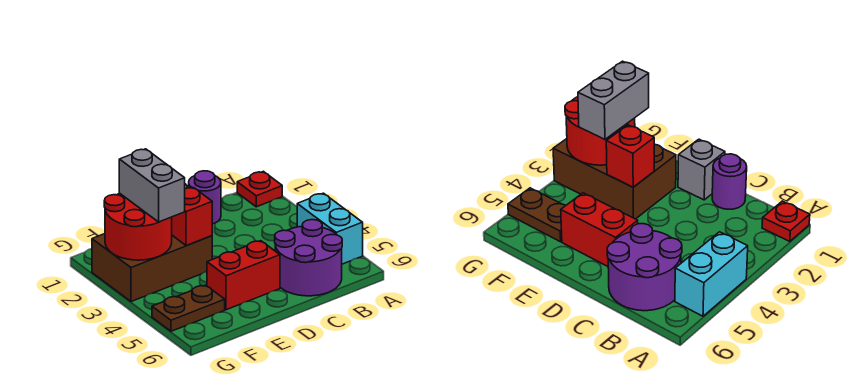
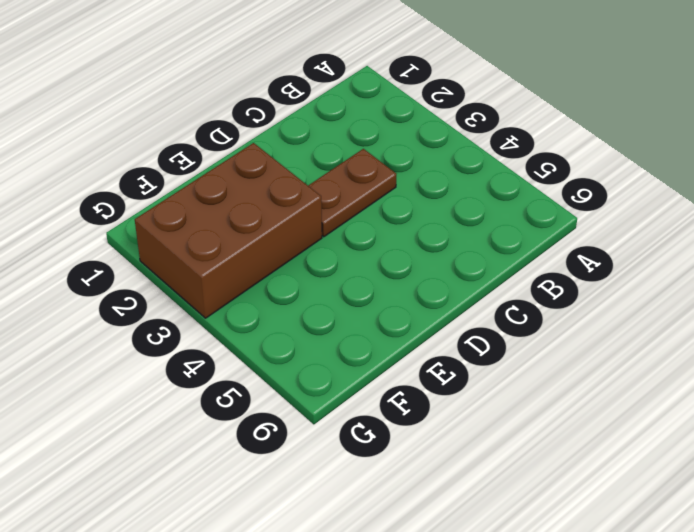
brown 1x2 plate [308,149,396,237] -> brown 1x2 plate moved to [152,285,225,331]
none -> red 1x1 plate [237,171,282,207]
none -> cyan 1x2 brick [297,193,363,264]

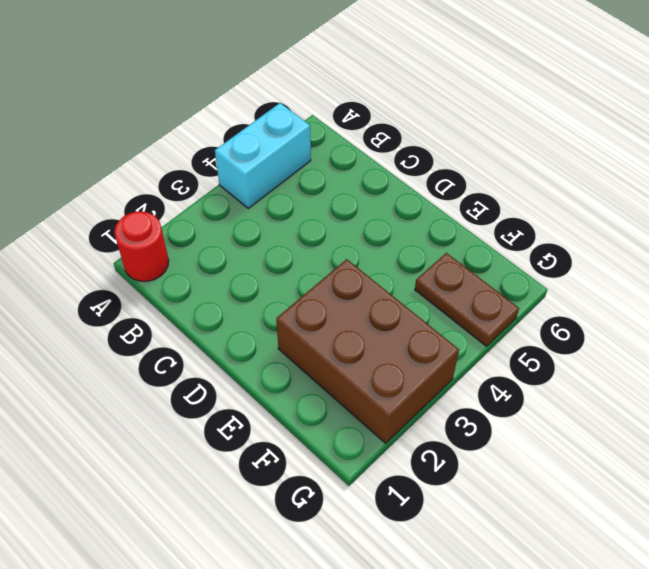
red 1x1 round brick [114,212,169,281] -> red 1x1 plate [237,171,282,207]
none -> purple 2x2 round brick [275,220,342,296]
none -> purple 1x1 round brick [189,171,221,224]

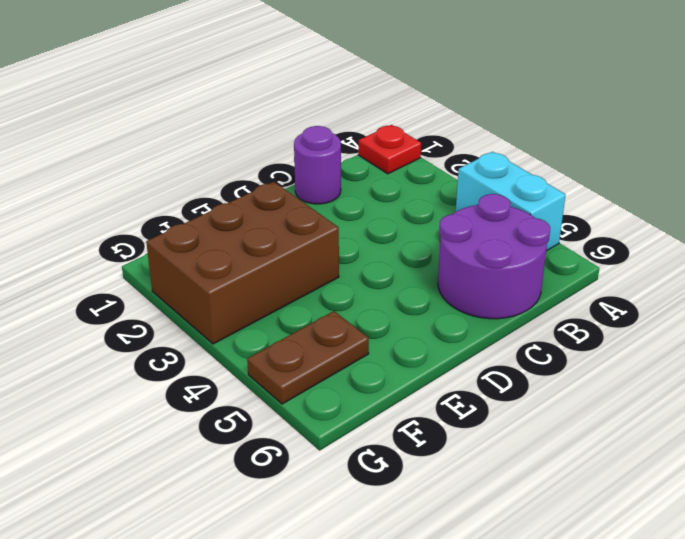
none -> grey 1x1 brick [678,139,725,200]
none -> red 1x2 brick [207,241,280,310]

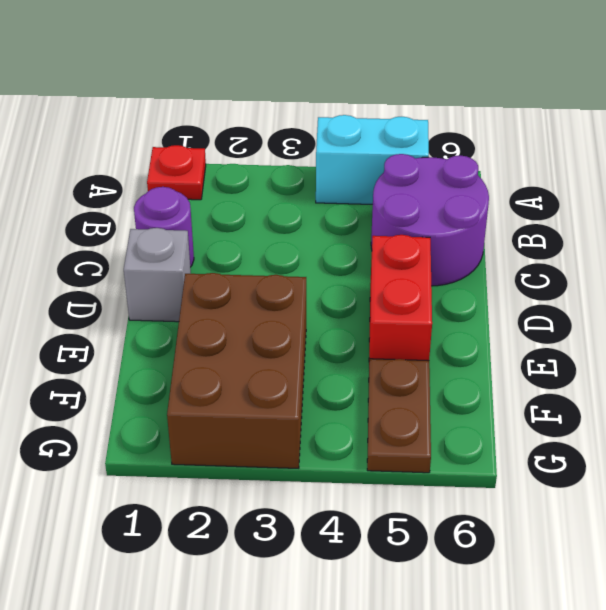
none -> red 1x1 brick [172,187,212,246]
none -> red 2x2 round brick [104,193,172,260]

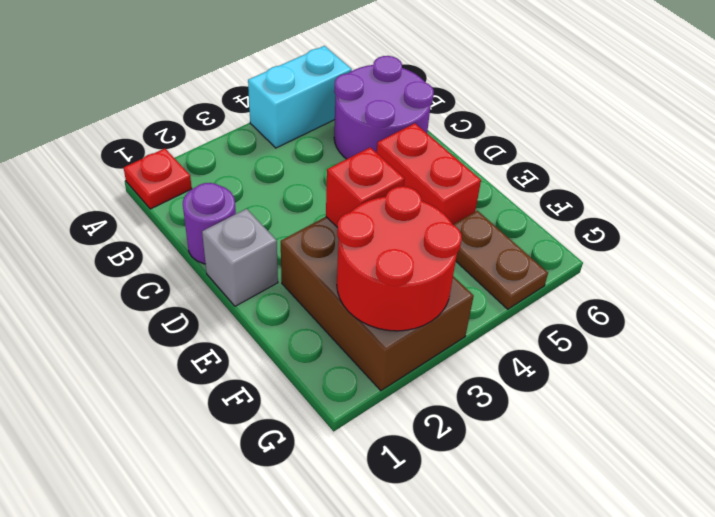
none -> grey 1x2 brick [119,149,185,222]

